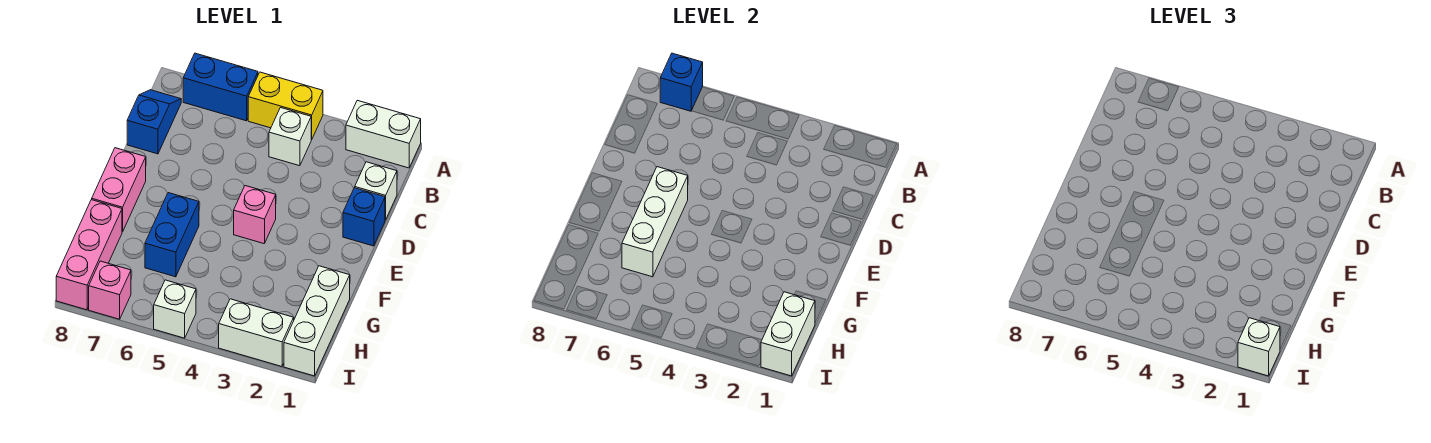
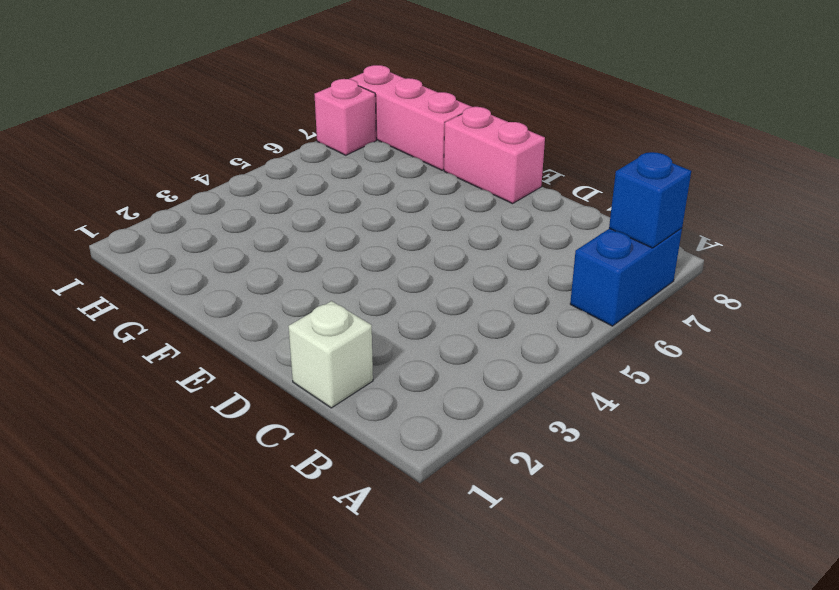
none -> white 1x2 brick [346,100,421,168]
none -> yellow 1x2 brick [248,72,323,139]
none -> white 1x1 brick [269,108,312,166]

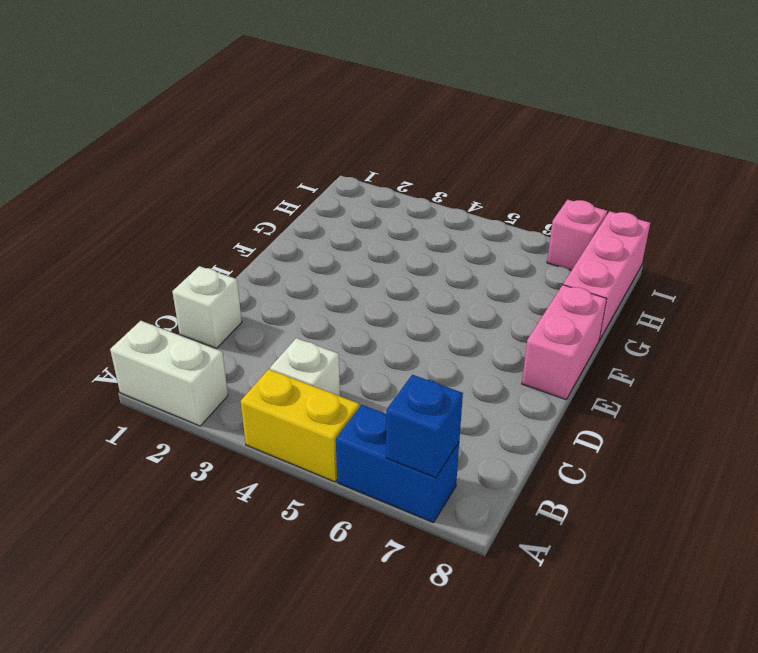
none -> blue 1x2 slope [127,90,181,154]
none -> blue 1x1 brick [343,188,385,246]
none -> pink 1x1 brick [234,186,276,244]

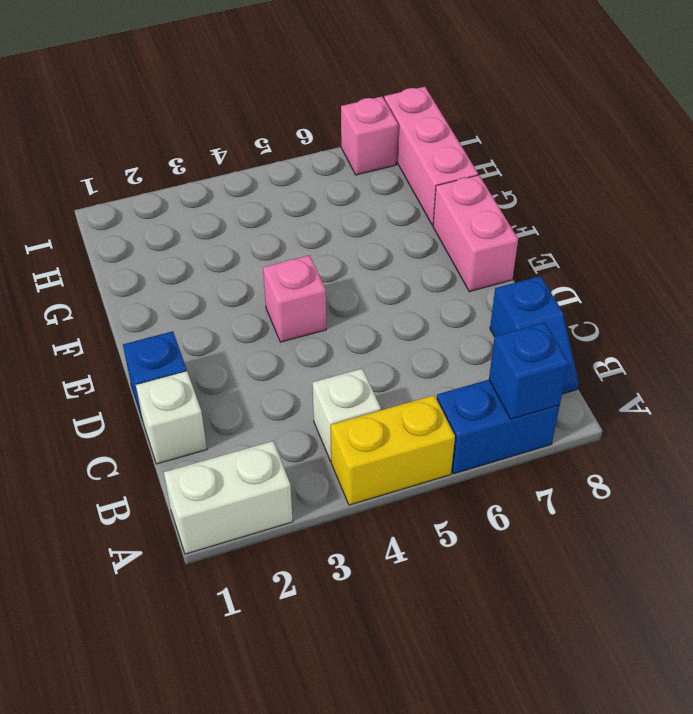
none -> blue 1x2 brick [145,193,199,277]
none -> white 1x3 brick [284,266,350,376]
none -> white 1x2 brick [219,299,294,366]

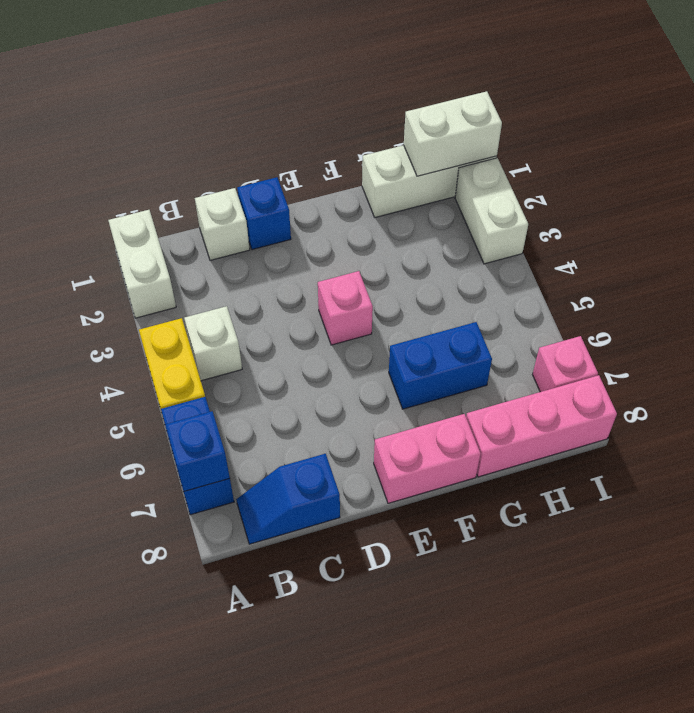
none -> white 1x1 brick [154,280,196,338]
none -> white 1x3 brick [622,167,688,277]
none -> white 1x1 brick [1238,318,1280,376]

